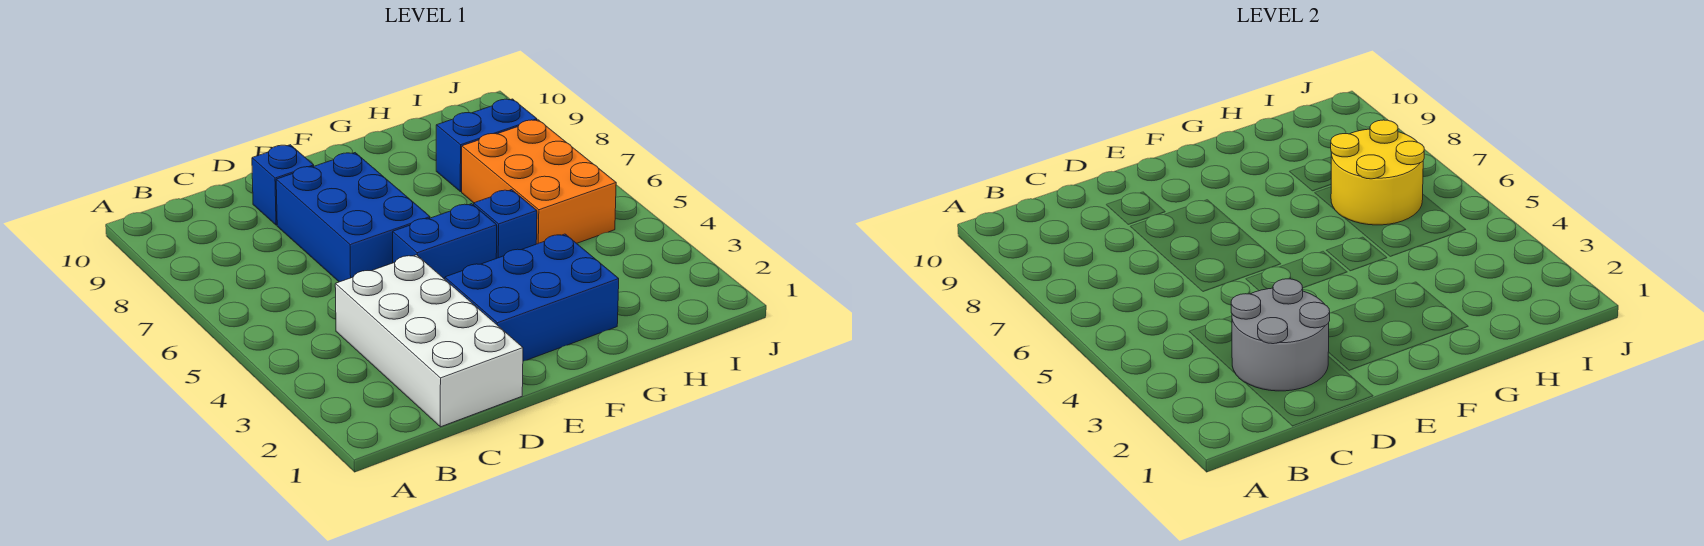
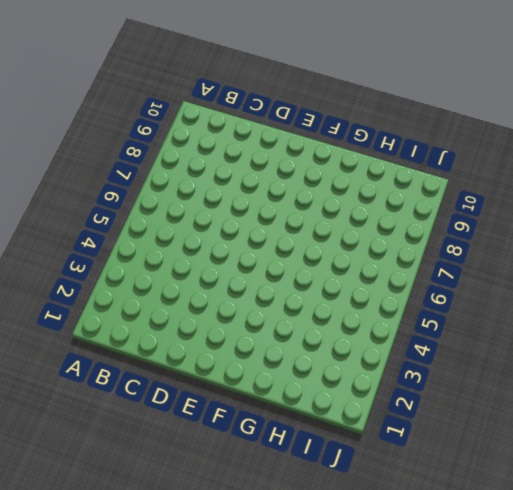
none -> white 2x4 brick [335,255,523,427]
none -> blue 2x3 brick [276,153,430,282]

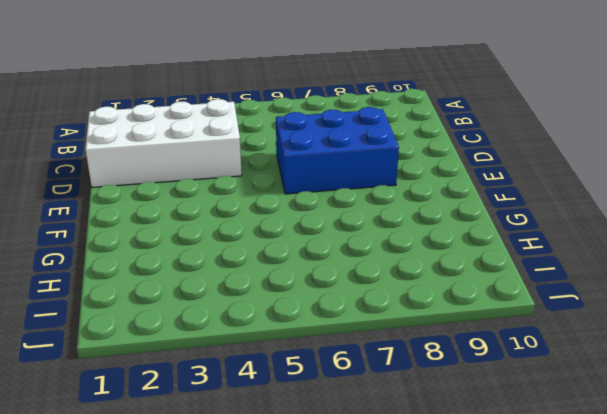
none -> blue 1x1 brick [252,145,314,225]
none -> blue 2x3 brick [445,234,619,361]

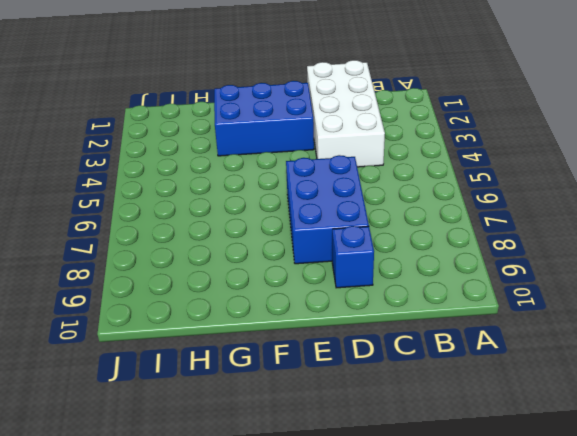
none -> blue 1x2 brick [393,204,497,279]
none -> blue 1x1 brick [474,190,537,258]

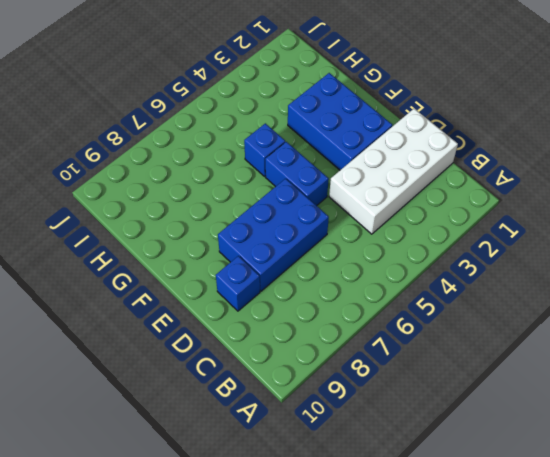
none -> orange 2x3 brick [462,120,616,244]
none -> blue 1x2 brick [436,99,537,192]

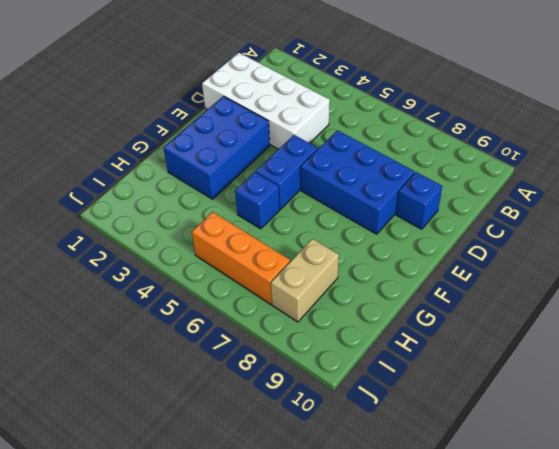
tan 1x2 brick [271,239,339,322] -> blue 1x2 brick [436,99,537,192]
orange 1x3 brick [192,212,290,304] -> orange 2x3 brick [462,120,616,244]
none -> grey 2x2 round brick [1231,279,1330,391]
none -> yellow 2x2 round brick [1331,120,1424,225]

